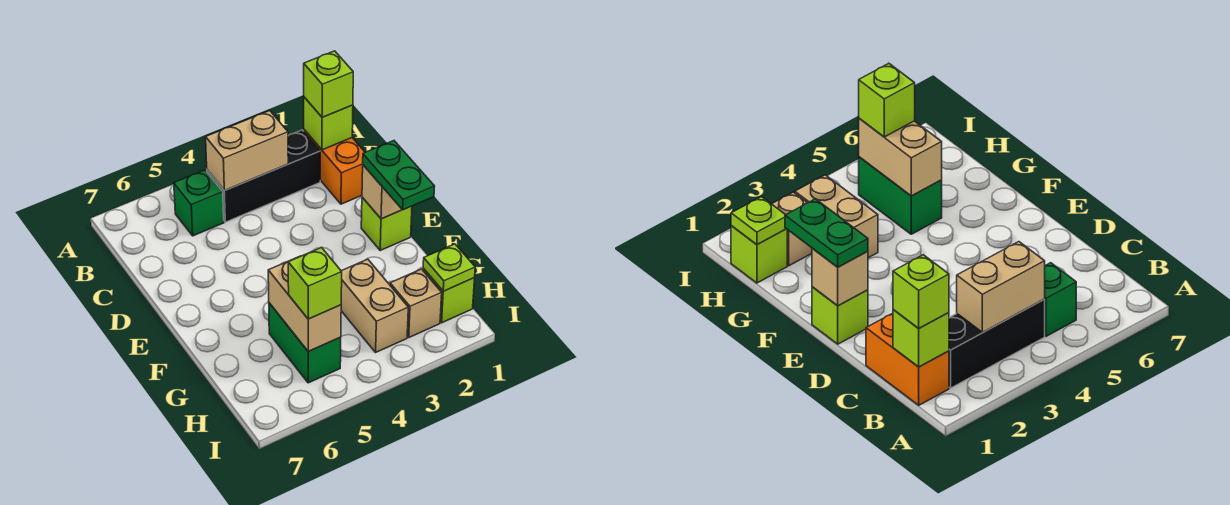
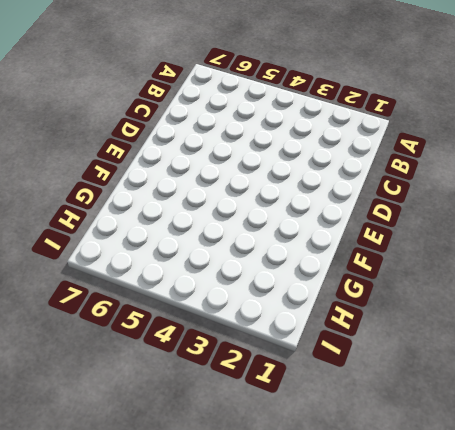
none -> orange 1x2 brick [304,130,365,204]
none -> black 1x3 brick [207,130,320,222]
none -> green 1x1 brick [174,170,224,236]

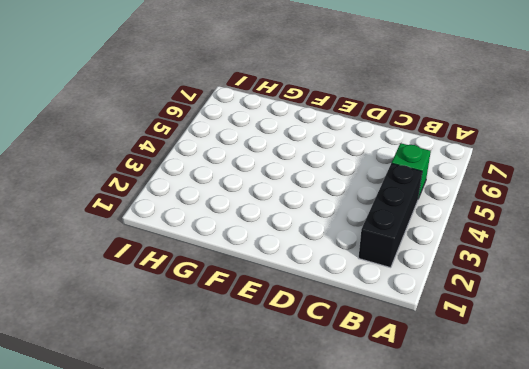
none -> orange 1x2 brick [304,130,365,204]
none -> lime 1x1 brick [361,197,412,250]
none -> tan 1x2 brick [341,259,408,352]

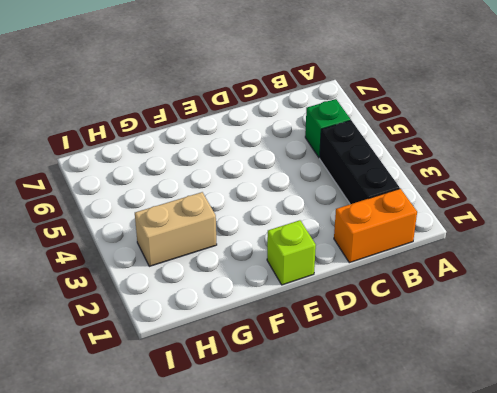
none -> green 1x2 brick [269,303,341,383]
none -> lime 1x1 brick [423,269,475,323]
none -> tan 1x1 brick [390,269,442,337]

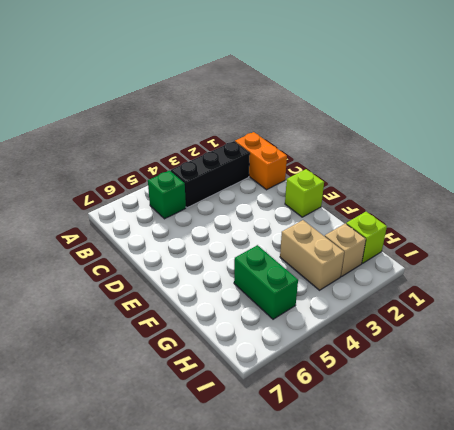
none -> lime 1x1 brick [304,97,353,150]
none -> tan 1x2 brick [206,111,288,191]
none -> tan 1x1 brick [362,165,402,219]

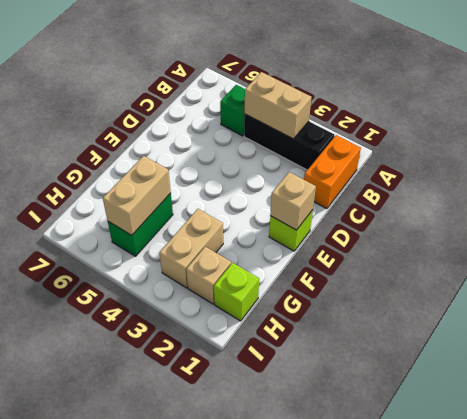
none -> lime 1x1 brick [304,97,353,150]
none -> lime 1x1 plate [423,244,475,291]
none -> lime 1x1 brick [304,51,353,117]

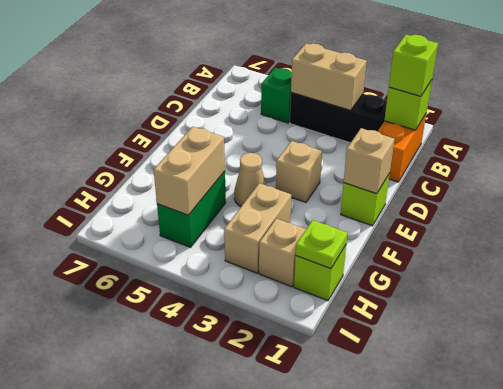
tan 1x1 brick [276,141,322,202] -> none
tan 1x1 cone [234,153,266,206] -> none
none -> green 1x2 plate [363,141,435,210]
none -> lime 1x1 brick [288,248,342,319]

